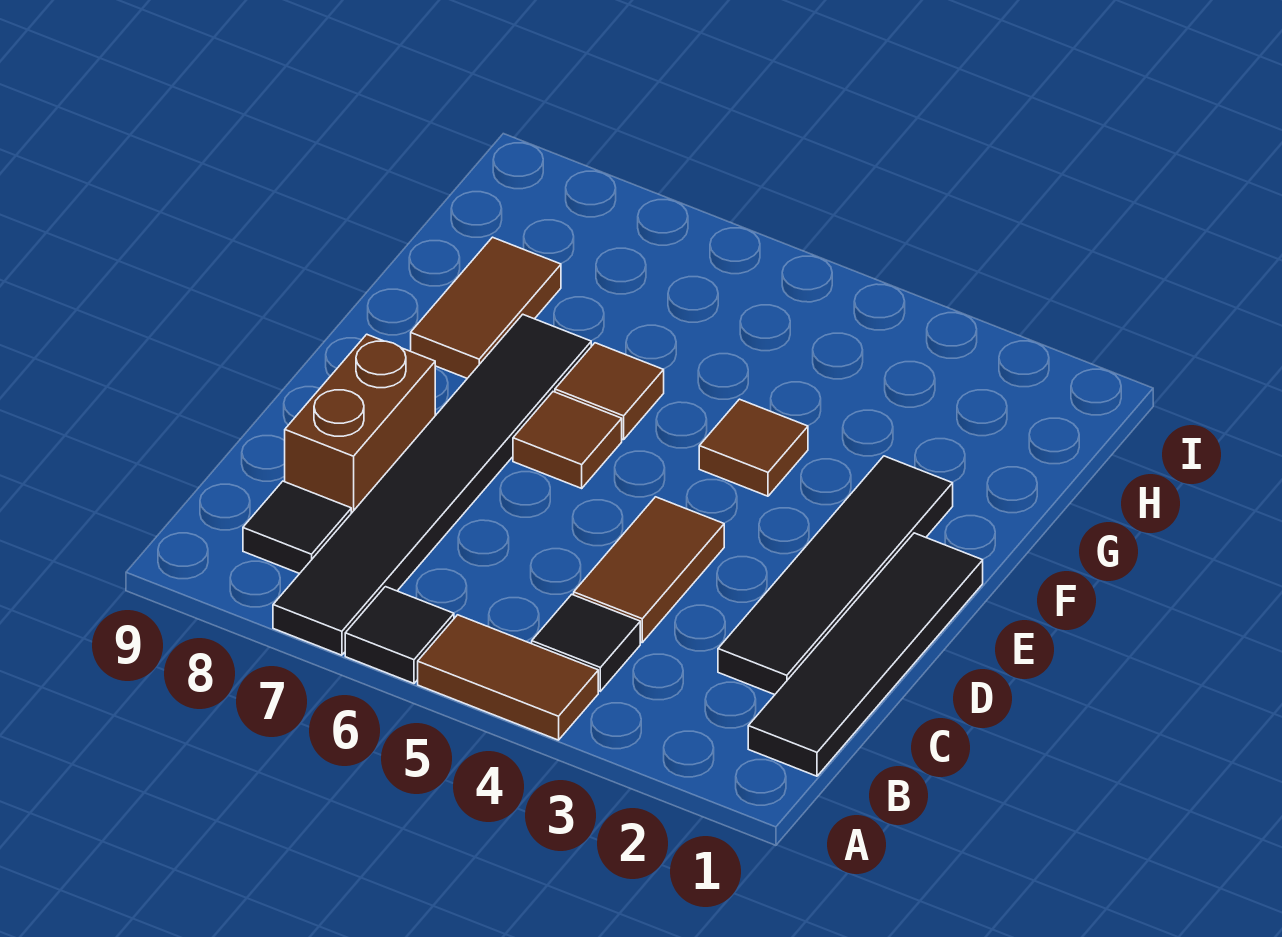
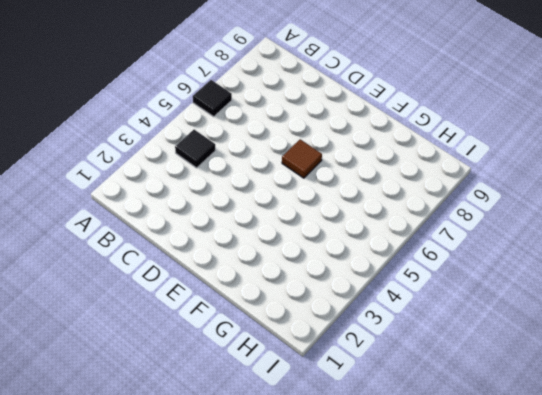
none -> brown 1x2 tile [418,615,598,740]
none -> black 1x6 tile [273,314,591,655]
none -> black 1x4 tile [748,533,983,776]

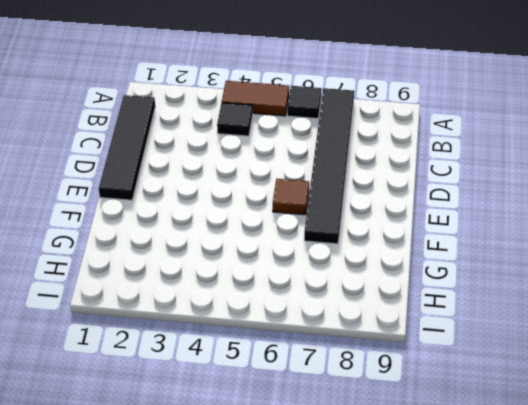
none -> black 1x1 tile [243,481,351,574]
none -> black 1x4 tile [718,456,953,695]
none -> brown 1x2 tile [574,497,724,642]

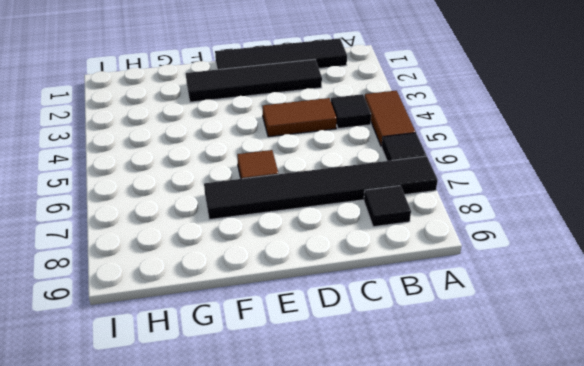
none -> brown 1x2 brick [285,334,435,513]
none -> brown 1x1 tile [699,399,808,496]
none -> brown 1x1 tile [555,343,664,440]

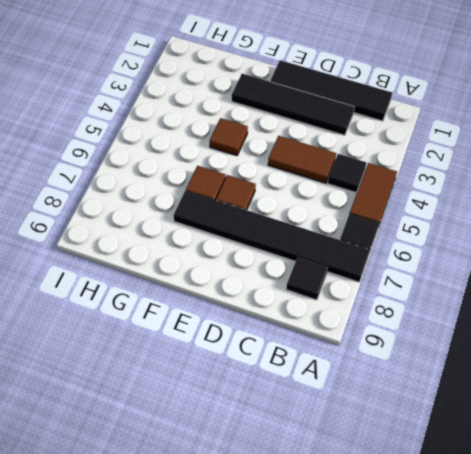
none -> brown 1x2 brick [285,334,435,513]
none -> brown 1x2 tile [411,237,561,378]

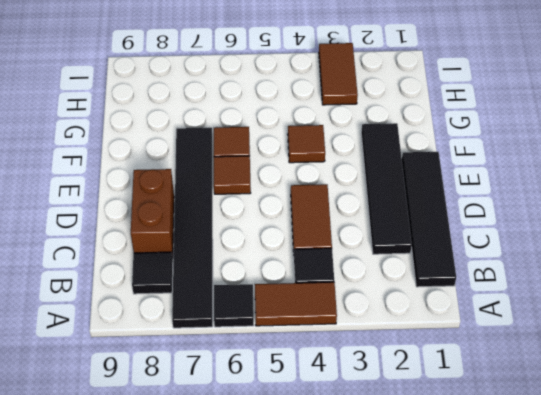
brown 1x2 tile [319,43,358,105] -> brown 1x2 tile moved to [411,237,561,378]

